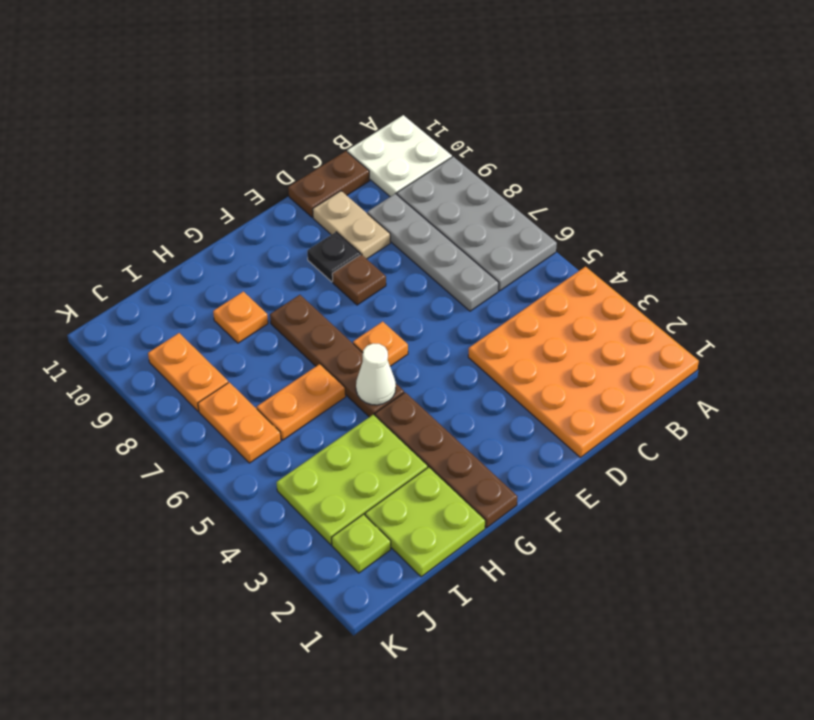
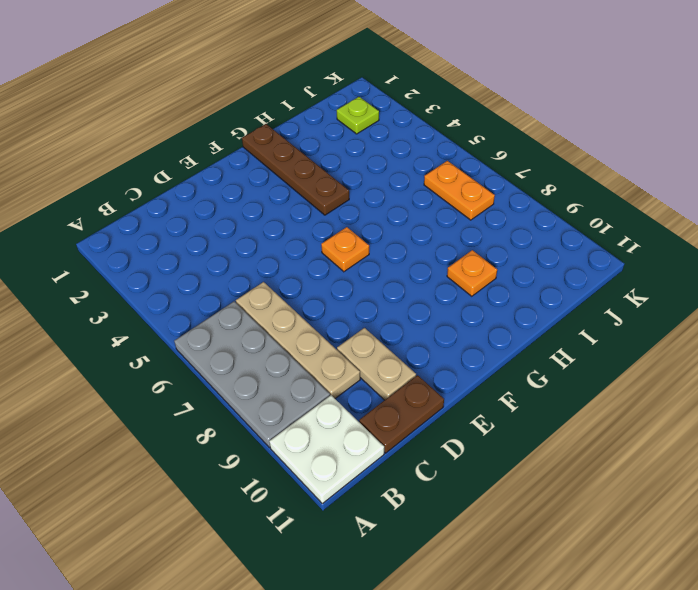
tan 1x4 plate [236,282,360,398] -> grey 1x4 plate [367,193,499,311]
none -> orange 4x4 plate [468,267,699,457]
none -> brown 1x1 plate [332,254,386,305]
none -> black 1x1 plate [307,232,360,282]

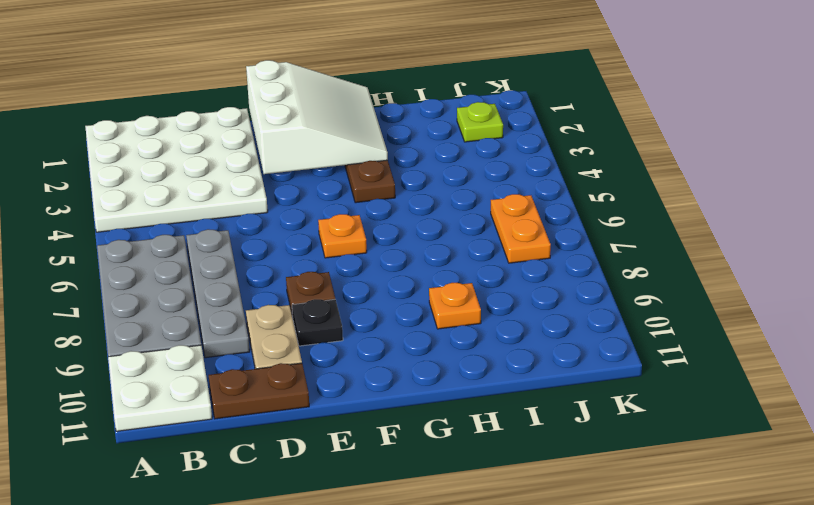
white 4x4 plate [85,107,268,232] -> orange 4x4 plate [468,267,699,457]
white 3x3 slope [246,60,388,174] -> none
none -> brown 1x4 plate [270,295,404,417]
none -> lime 2x2 plate [365,467,485,577]
none -> lime 2x3 plate [277,414,428,545]

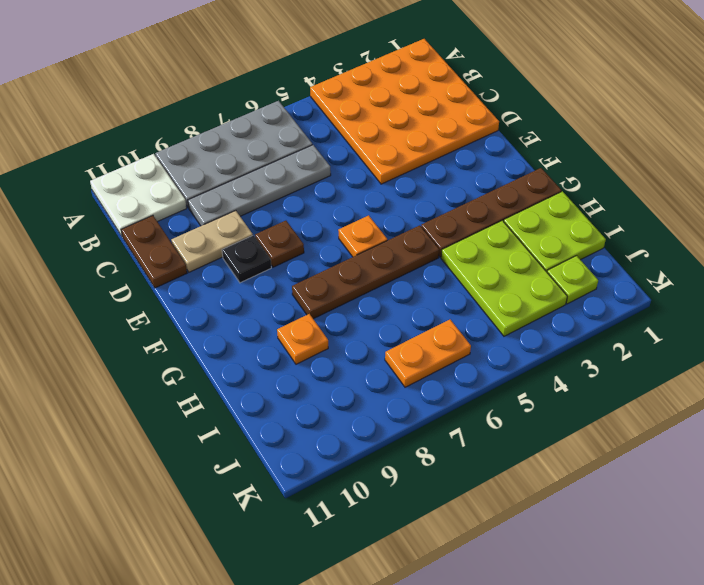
none -> orange 1x2 plate [257,364,346,440]
none -> orange 1x2 plate [148,333,228,411]
none -> white 1x1 cone [356,343,396,405]

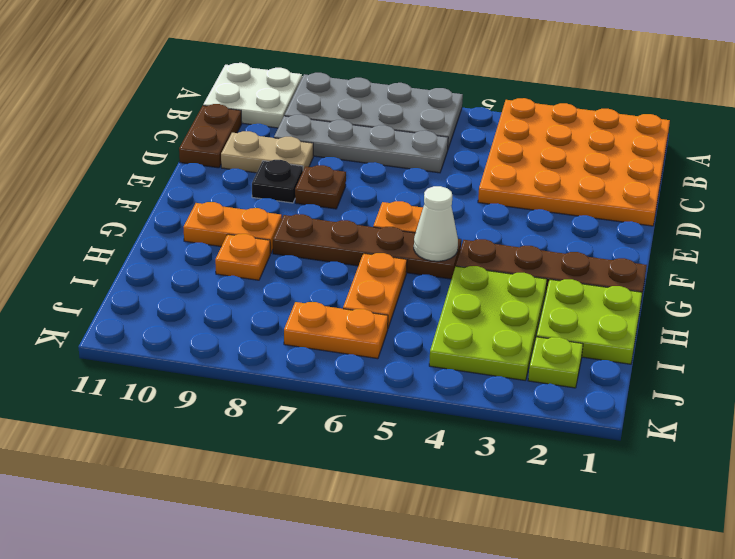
orange 1x2 plate [183,202,282,254] -> orange 1x2 plate moved to [148,333,228,411]

